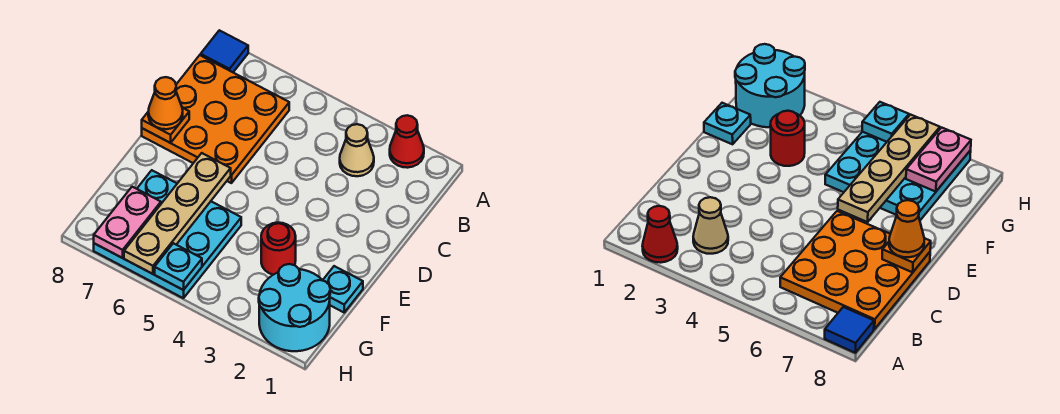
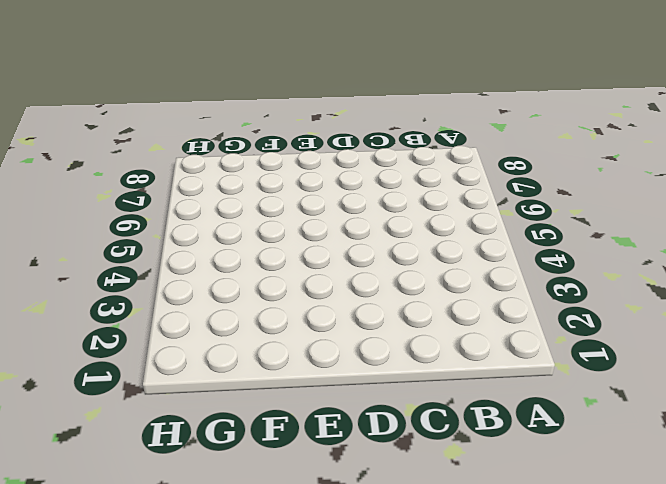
none -> red 1x1 cone [390,115,424,168]
none -> blue 1x1 tile [201,30,248,72]
none -> tan 1x1 cone [340,124,374,176]

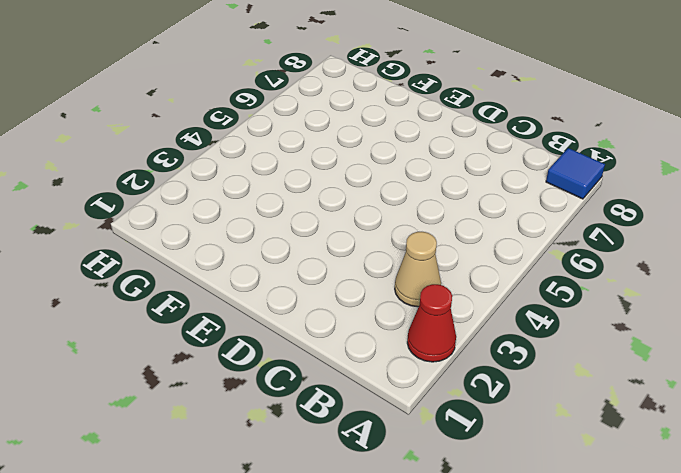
none -> orange 3x3 plate [142,55,289,183]
none -> cyan 1x1 plate [323,266,363,312]
none -> red 1x1 round brick [261,223,296,275]

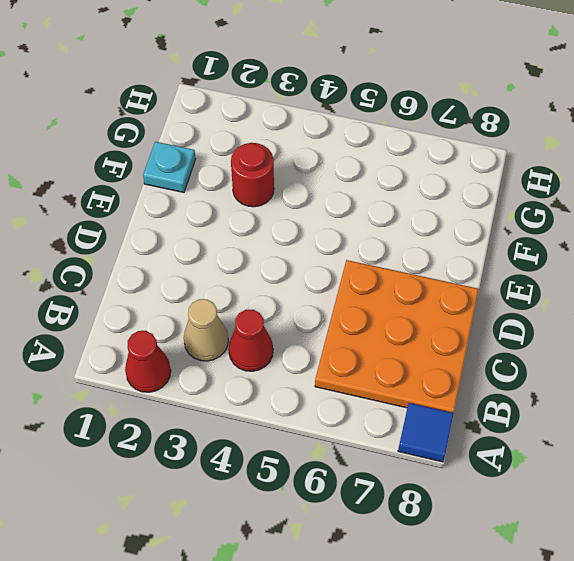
red 1x1 cone [229,310,273,371] -> none
none -> cyan 3x3 plate [94,170,241,298]
none -> cyan 2x2 round brick [259,264,330,351]
none -> orange 1x1 plate [142,108,189,143]

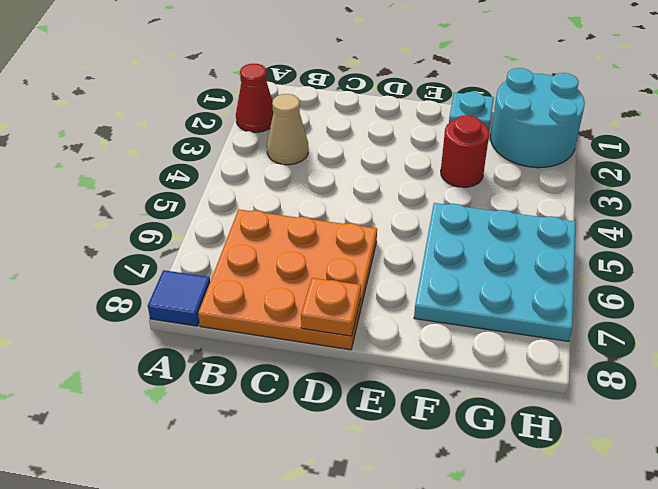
none -> tan 1x4 plate [124,153,231,274]
none -> pink 1x2 plate [94,187,161,258]
none -> cyan 1x1 plate [155,243,202,290]

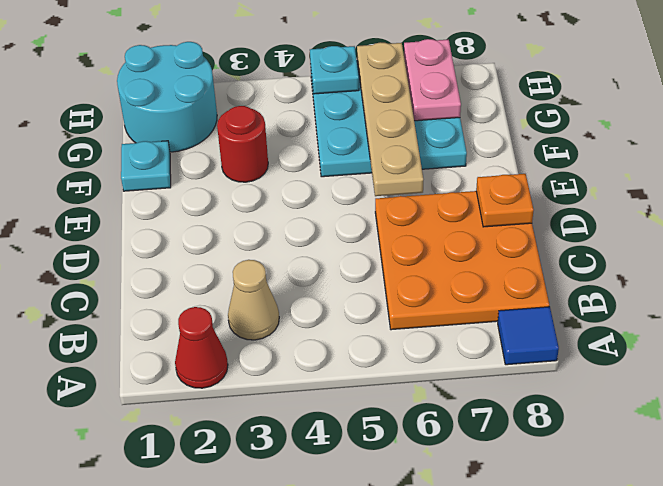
none -> orange 1x1 cone [148,77,183,129]

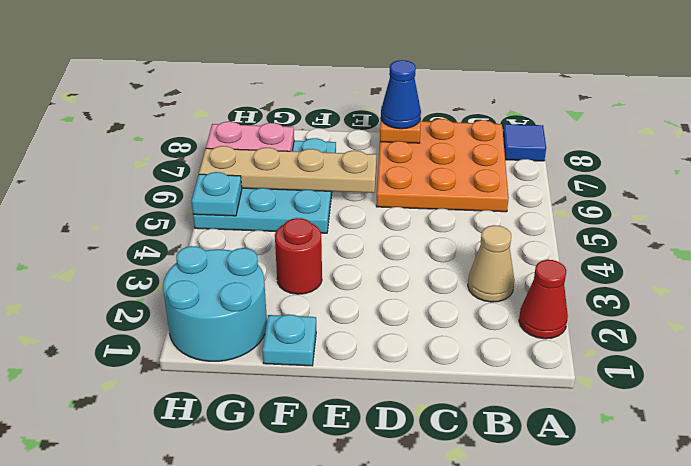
blue 1x1 cone [381,60,421,129] -> orange 1x1 cone [148,77,183,129]

